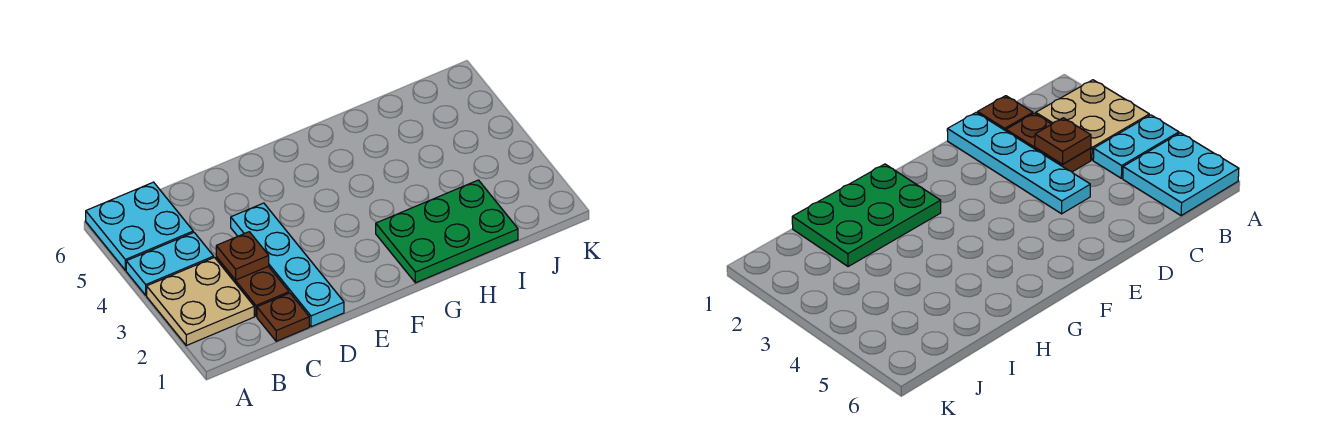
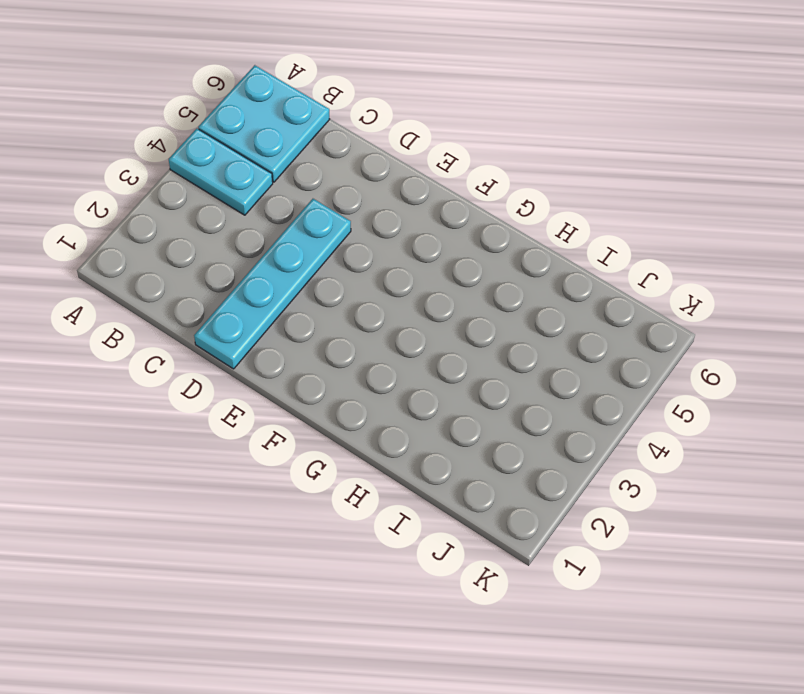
none -> tan 2x2 plate [147,258,254,345]
none -> brown 1x1 plate [257,293,309,341]

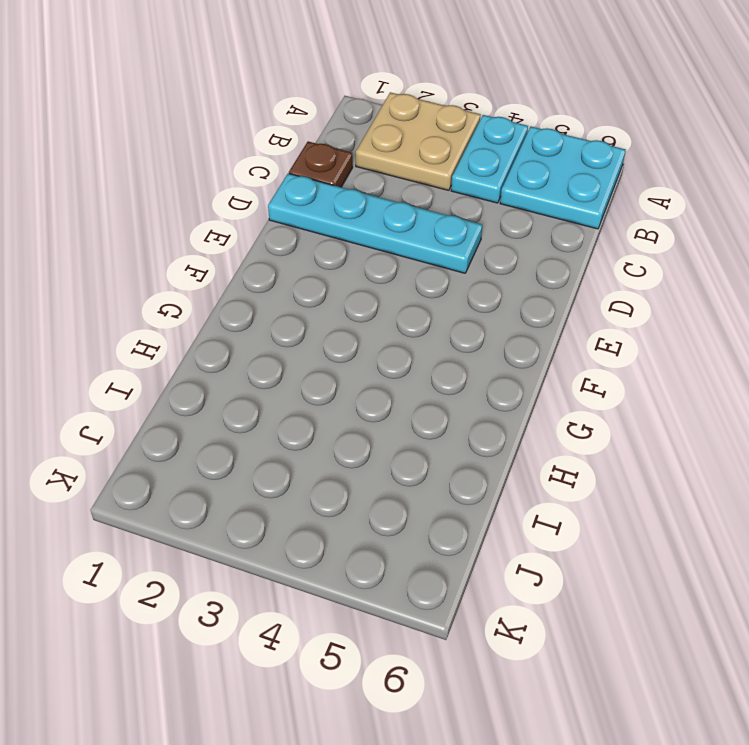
none -> brown 1x2 plate [216,257,289,316]
none -> green 2x3 plate [376,180,518,283]

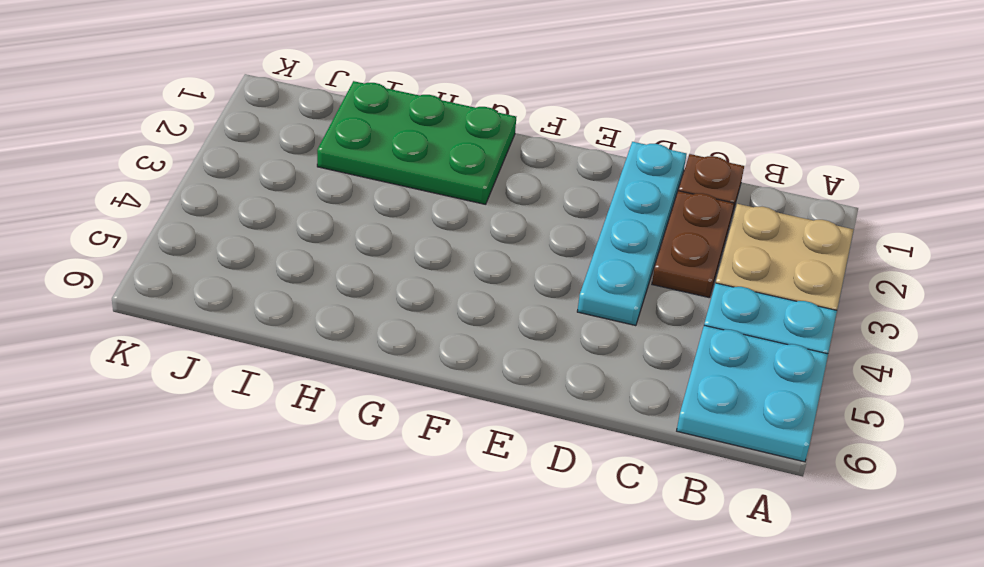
none -> brown 1x1 plate [216,232,269,280]

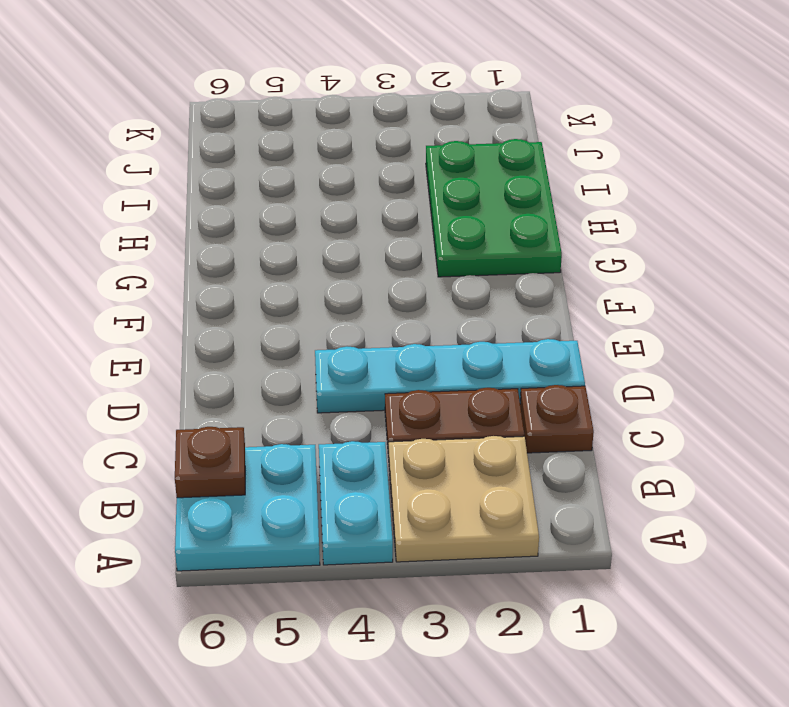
brown 1x1 plate [175,427,245,498] -> brown 1x1 plate moved to [216,232,269,280]

